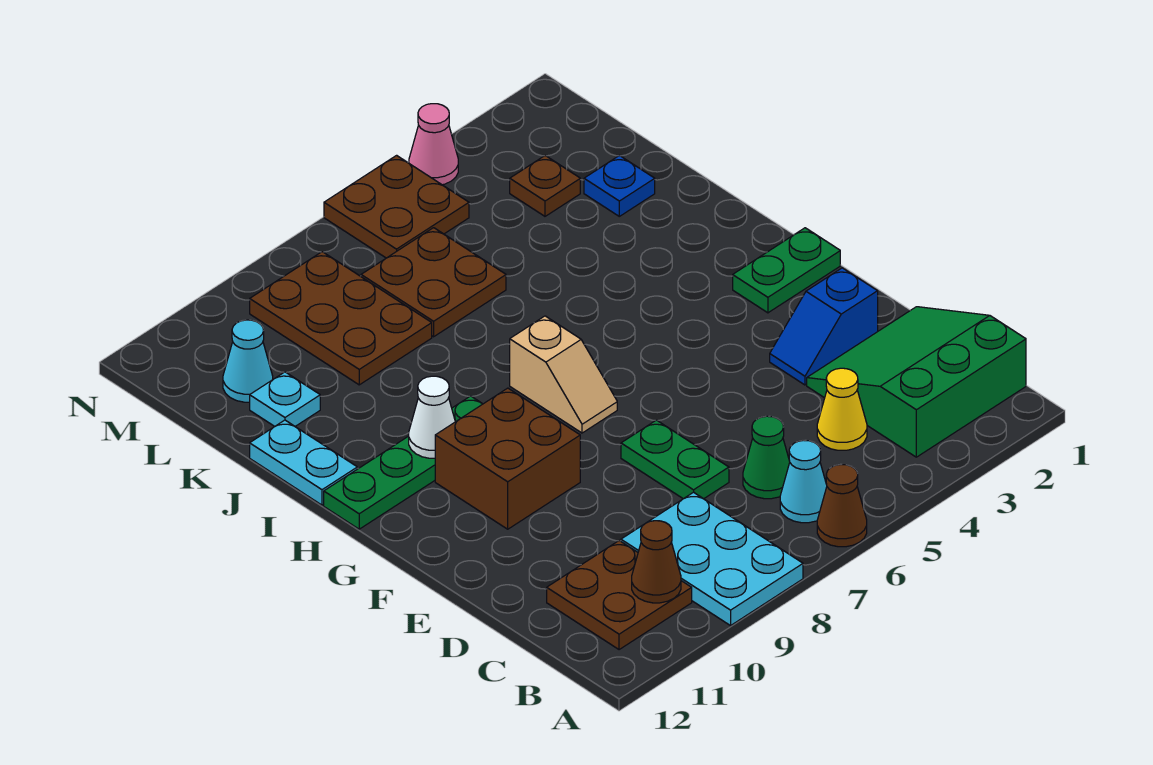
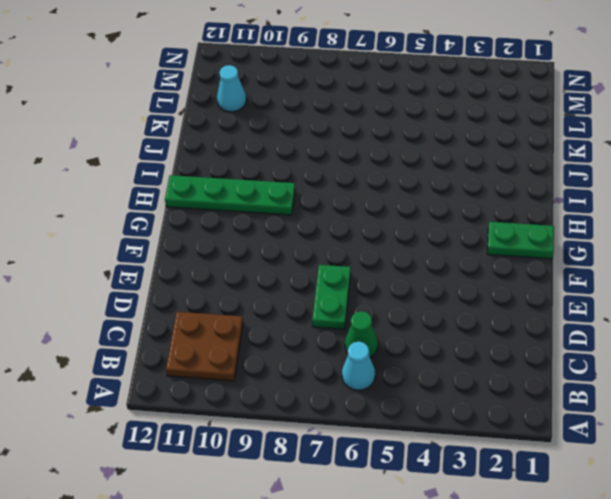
none -> brown 1x1 cone [817,465,867,547]
none -> cyan 2x3 plate [621,492,803,626]
none -> green 3x3 slope [807,307,1026,457]

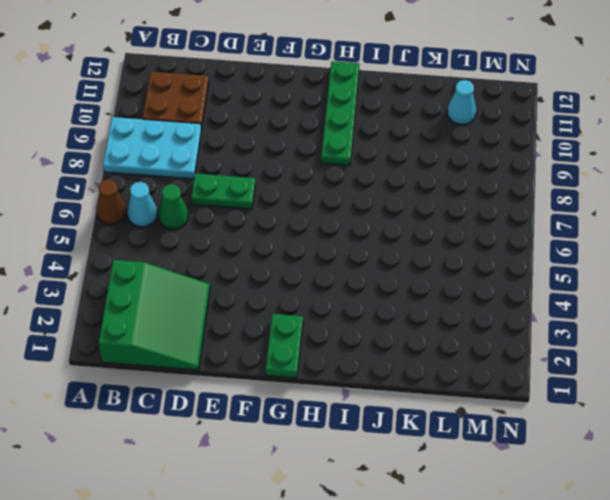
none -> yellow 1x1 cone [817,368,867,450]
none -> blue 1x2 slope [770,268,878,385]
none -> brown 2x2 brick [435,388,580,529]

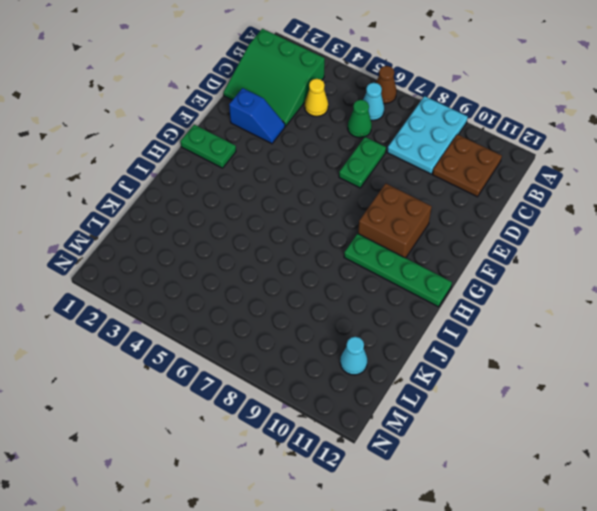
none -> tan 1x2 slope [510,316,617,433]
none -> cyan 1x2 plate [250,420,357,505]
none -> blue 1x1 plate [584,156,655,216]

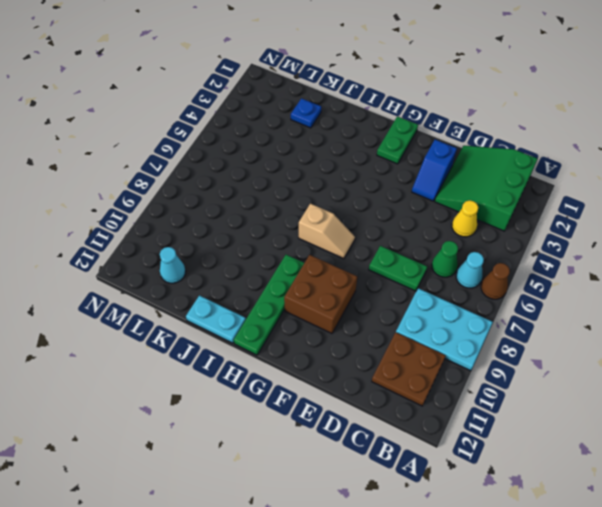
none -> brown 2x2 plate [361,228,506,337]
none -> brown 2x3 plate [250,252,432,385]
none -> cyan 1x1 plate [250,372,320,427]

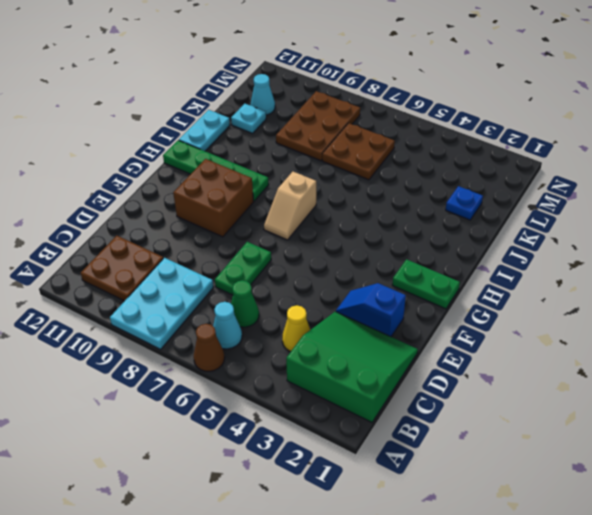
none -> brown 1x1 plate [510,156,580,216]
none -> brown 2x2 plate [324,155,469,258]
none -> pink 1x1 cone [409,104,458,185]

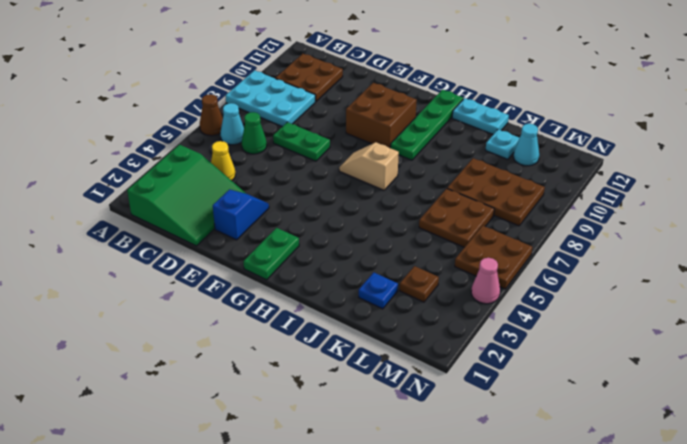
none -> brown 1x1 cone [632,521,681,603]
none -> white 1x1 cone [409,376,455,458]

